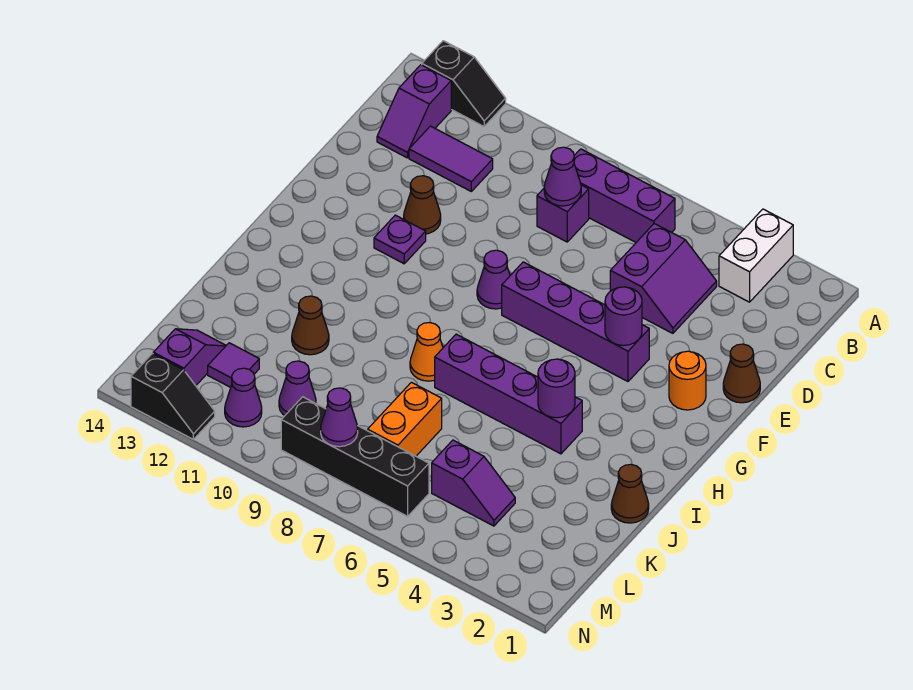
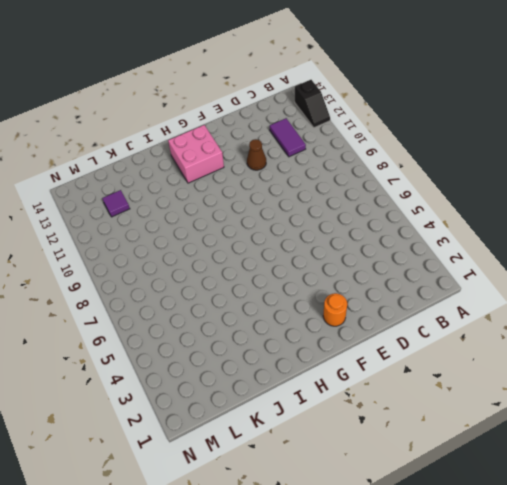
pink 2x2 brick [168,125,224,183] -> none
none -> white 1x2 brick [719,209,793,302]
none -> purple 1x3 brick [574,149,675,242]
none -> purple 1x2 slope [377,65,451,158]

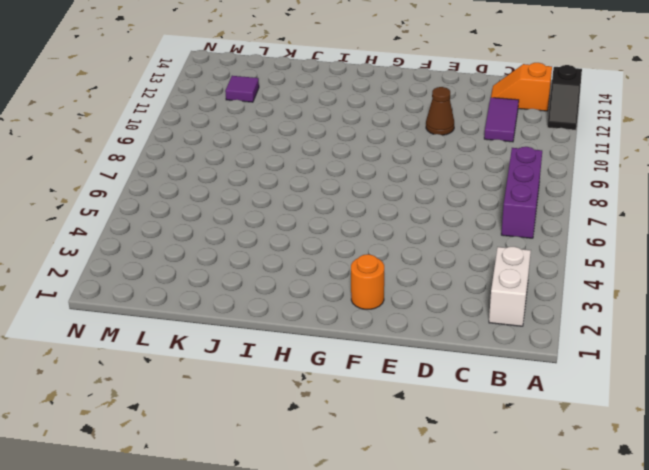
white 1x2 brick [489,247,531,326] -> white 1x2 brick turned to [719,209,793,302]
orange 1x2 slope [491,63,552,111] -> purple 1x2 slope [377,65,451,158]
none -> purple 2x2 slope [610,224,717,333]
none -> purple 1x1 brick [537,185,589,242]
none -> brown 1x1 cone [723,344,760,403]

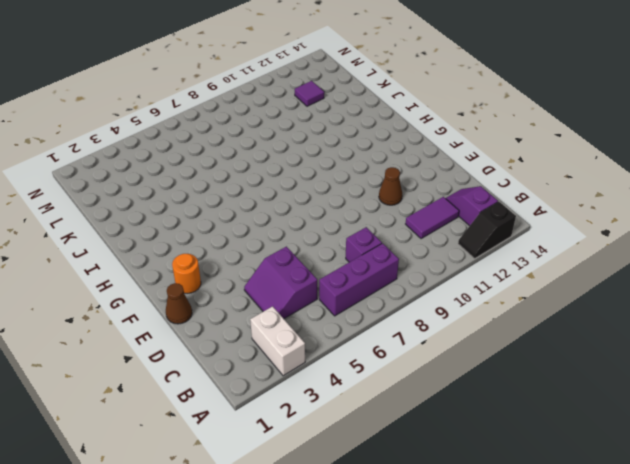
none -> purple 1x4 brick [502,262,649,381]
none -> purple 1x1 cone [477,250,510,309]
none -> purple 1x1 plate [374,215,426,264]

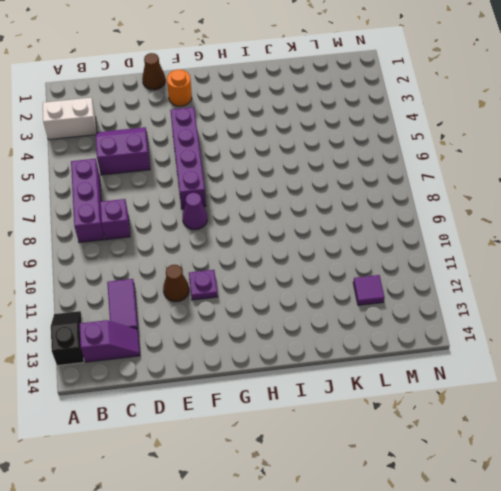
none -> purple 1x4 brick [435,334,582,454]
none -> orange 1x1 cone [410,322,443,381]
none -> brown 1x1 cone [611,464,649,523]

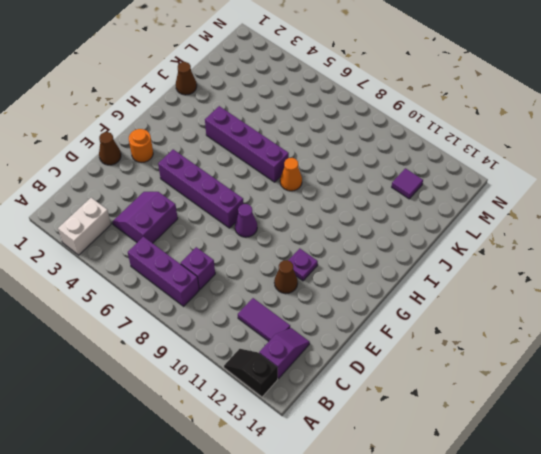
none -> brown 1x1 cone [292,296,329,355]
none -> orange 1x2 brick [368,382,442,456]
none -> purple 1x2 slope [432,440,515,526]

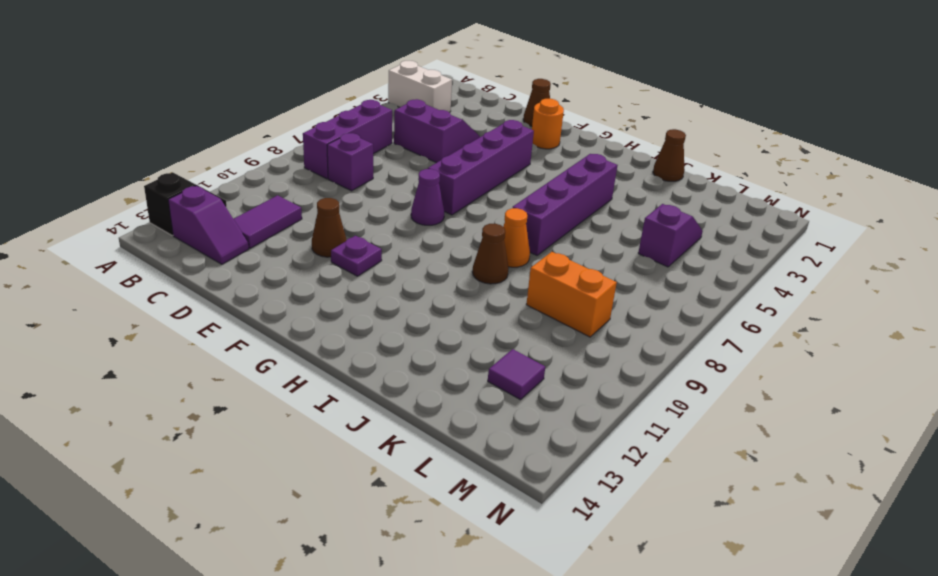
brown 1x1 cone [473,224,508,284] -> brown 1x1 cone moved to [292,296,329,355]
orange 1x2 brick [526,252,617,337] -> orange 1x2 brick moved to [368,382,442,456]
none -> purple 1x1 cone [279,361,316,415]
none -> purple 1x2 slope [153,329,226,386]
none -> black 1x4 brick [281,397,429,516]

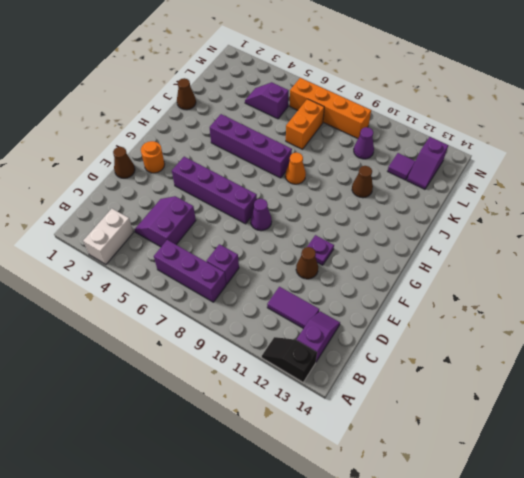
orange 1x4 brick [290,78,371,139] -> black 1x4 brick [281,397,429,516]
none -> purple 1x1 cone [225,368,262,427]
none -> black 1x2 slope [131,354,215,439]
none -> purple 1x1 cone [544,147,581,206]

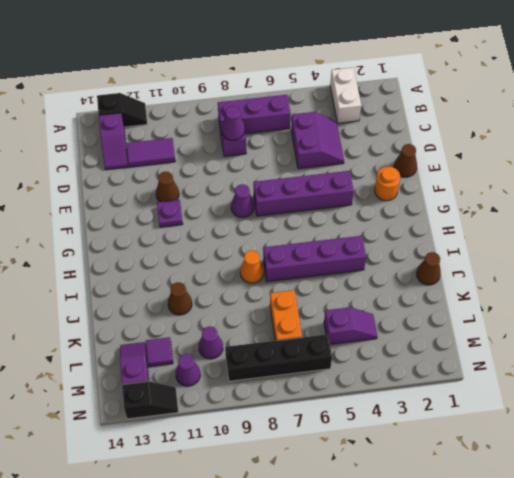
none -> purple 1x1 round brick [605,287,642,345]
none -> purple 1x1 round brick [538,359,575,418]
none -> purple 1x1 cone [321,388,358,447]

